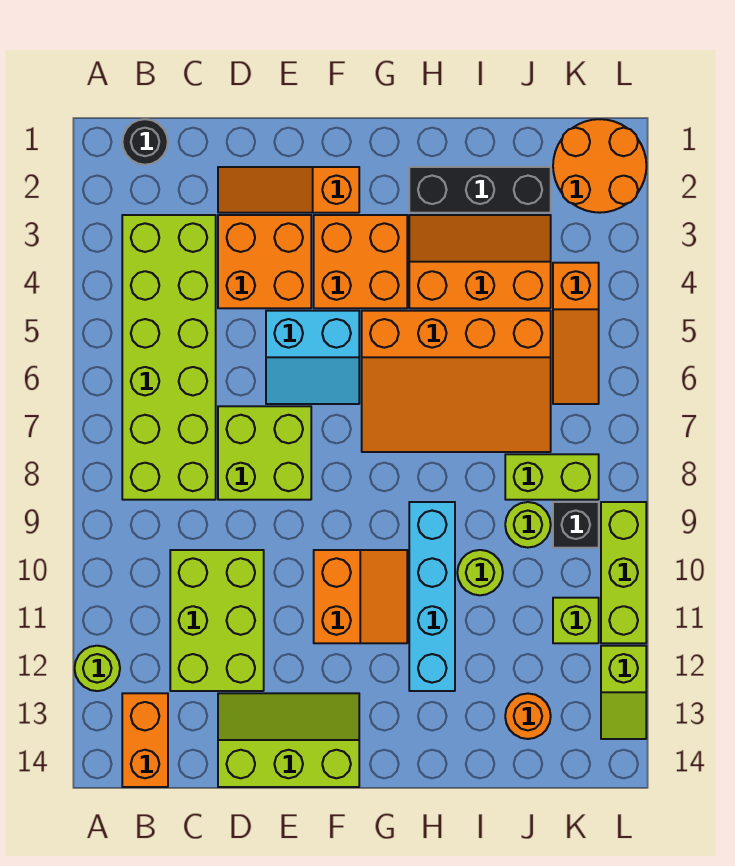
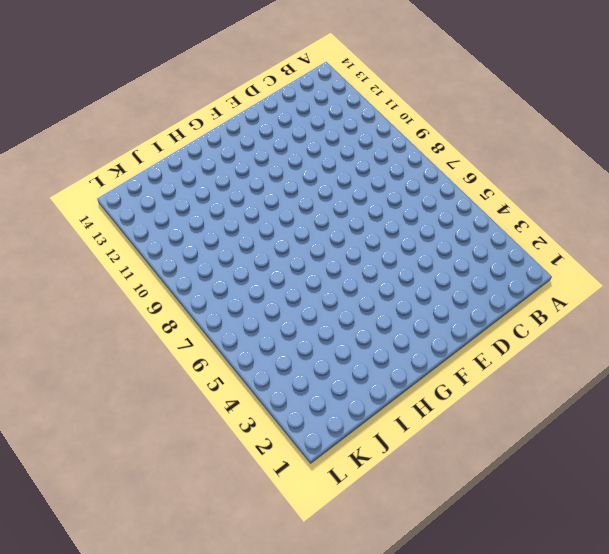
none -> lime 1x1 round brick [75,646,120,691]
none -> black 1x1 round brick [122,119,168,165]
none -> lime 2x6 brick [122,215,216,500]

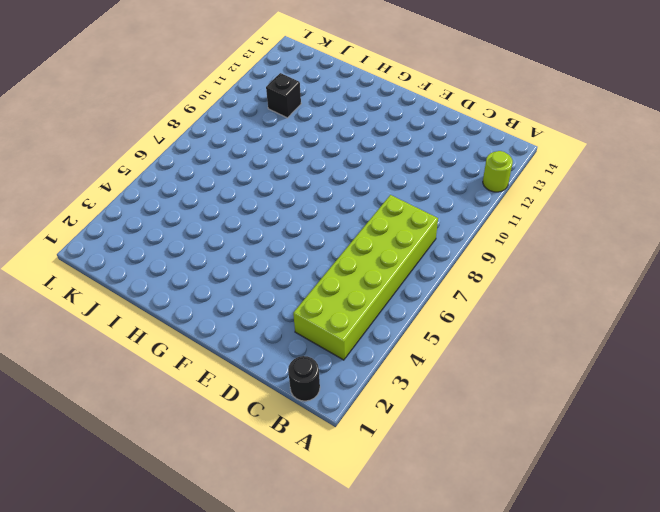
black 1x1 brick [266,73,301,118] -> black 1x1 brick moved to [553,502,599,548]
none -> orange 1x2 brick [122,693,168,787]
none -> lime 2x3 brick [170,550,264,691]
none -> orange 1x3 slope [218,167,359,213]

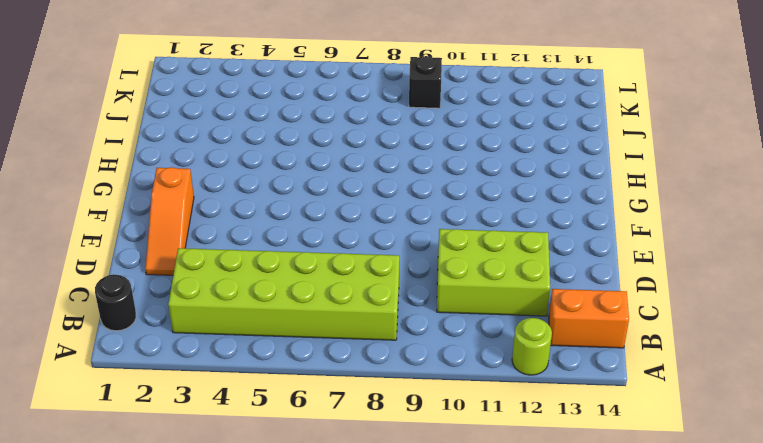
none -> orange 2x2 brick [218,215,311,308]
none -> lime 2x2 brick [218,406,311,500]
none -> lime 2x3 slope [218,693,359,787]

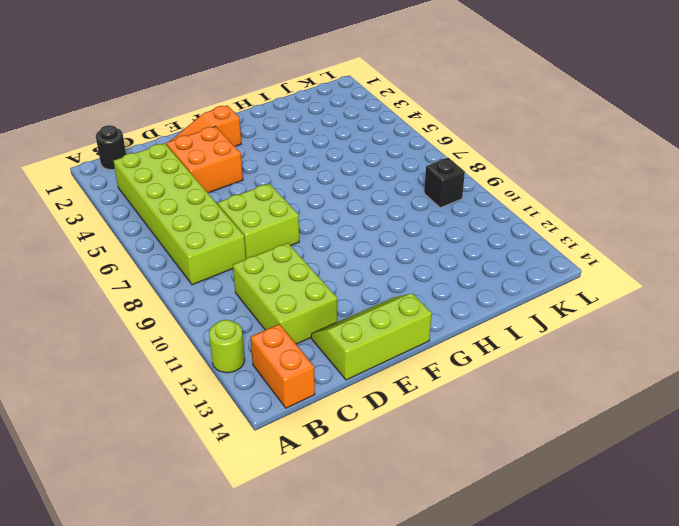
none -> cyan 2x2 slope [266,311,359,404]
none -> orange 2x2 brick [314,215,407,308]
none -> orange 2x2 slope [314,550,407,643]

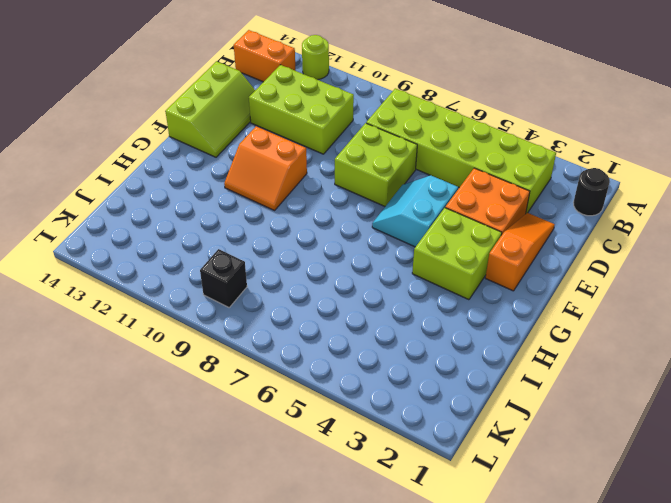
lime 2x2 brick [412,208,502,300] -> orange 2x2 brick [314,215,407,308]
none -> orange 3x4 slope [362,311,551,452]
none -> black 1x3 brick [409,167,551,213]
none -> orange 2x3 slope [409,215,551,308]

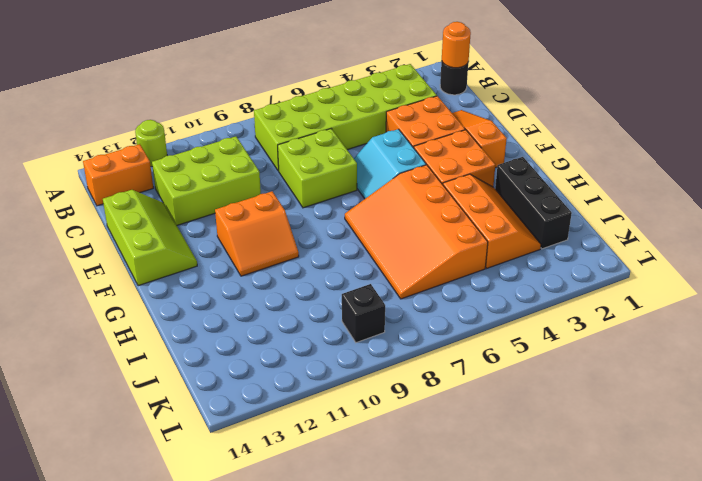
orange 1x1 round brick [442,22,471,68] -> orange 1x1 round brick moved to [505,694,551,739]
none -> cyan 1x4 brick [409,502,455,691]
none -> lime 1x1 round brick [457,550,503,595]
none -> lime 1x2 brick [505,454,599,500]

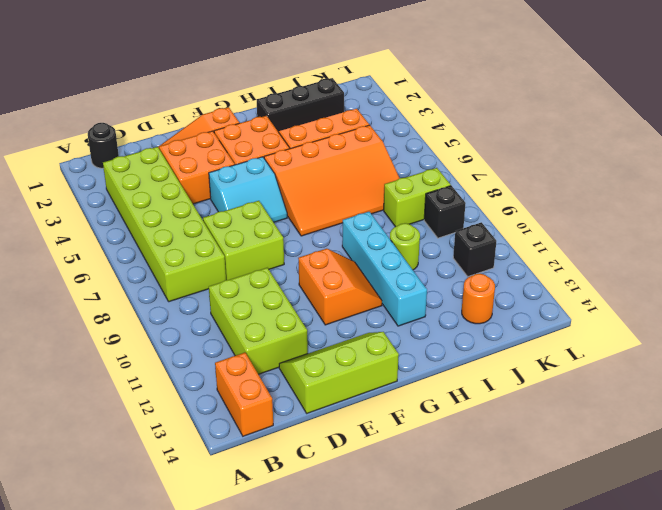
black 1x1 brick [453,222,496,276] -> lime 1x1 brick [553,598,599,643]
none -> lime 1x1 round brick [75,646,120,691]
none -> lime 1x1 round brick [505,502,551,548]
none -> orange 2x2 round brick [553,119,646,213]

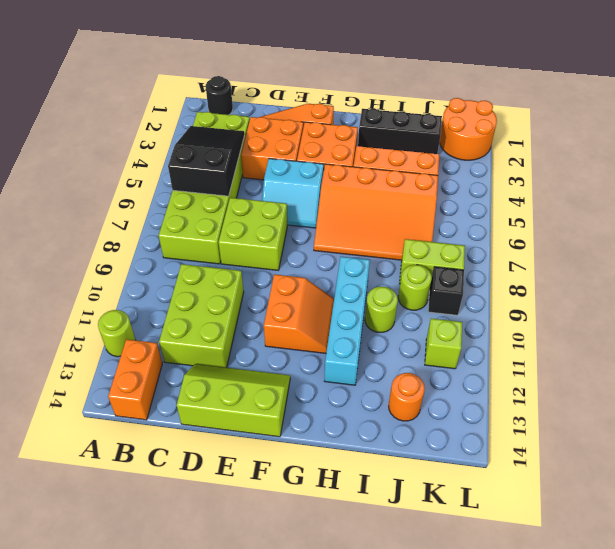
black 2x3 slope [168,126,244,196] -> none
none -> orange 1x3 slope [553,263,599,404]
none -> lime 1x3 brick [601,502,646,643]
none -> lime 1x2 slope [601,646,646,739]

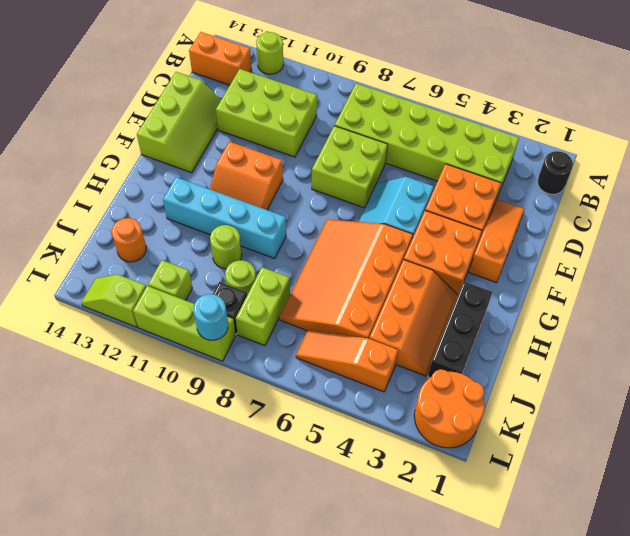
cyan 1x1 round brick [193,294,228,340] -> none

